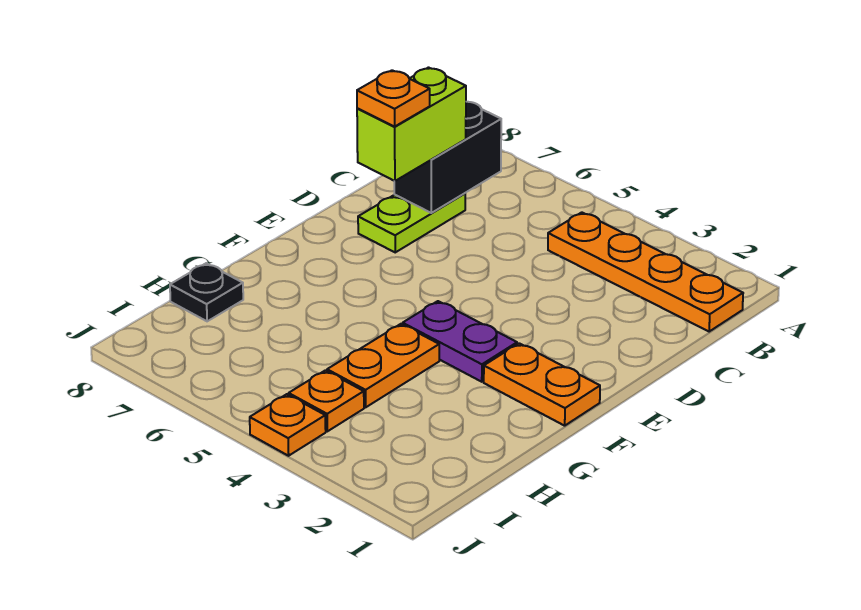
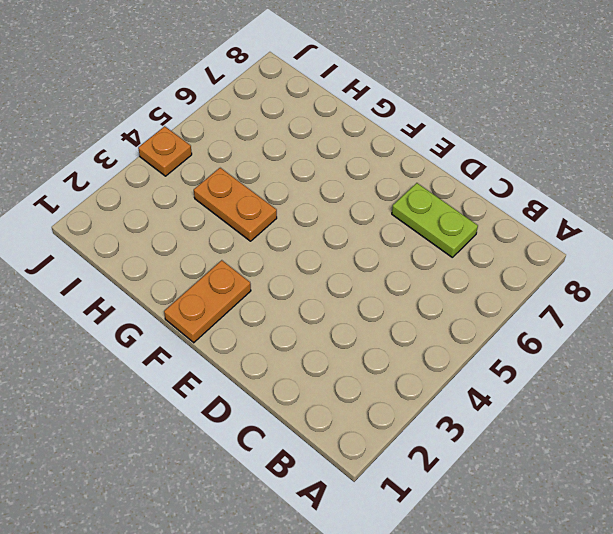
none -> orange 1x4 plate [548,212,743,331]
none -> purple 1x2 plate [403,301,517,382]

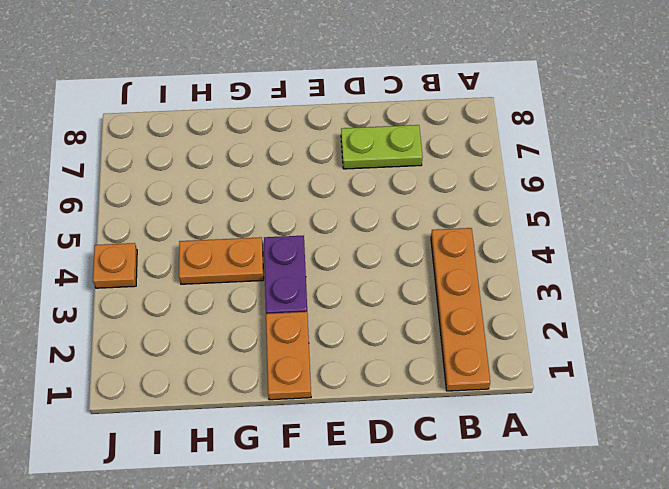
none -> black 1x1 plate [170,263,243,321]
none -> orange 1x1 plate [289,370,364,431]

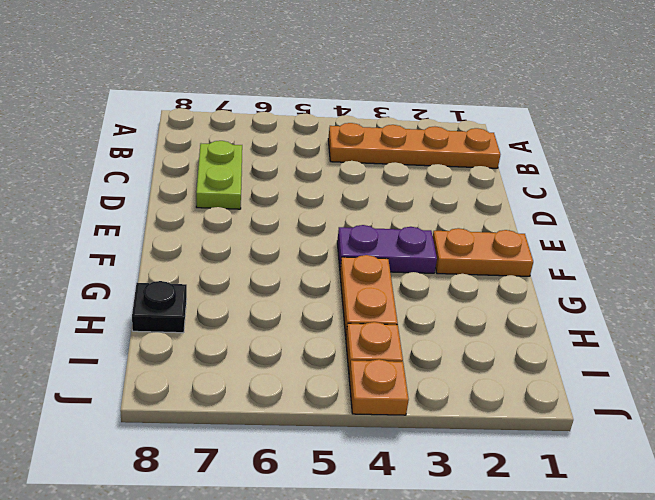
none -> black 1x2 brick [394,102,501,213]
none -> lime 1x2 brick [357,68,466,181]

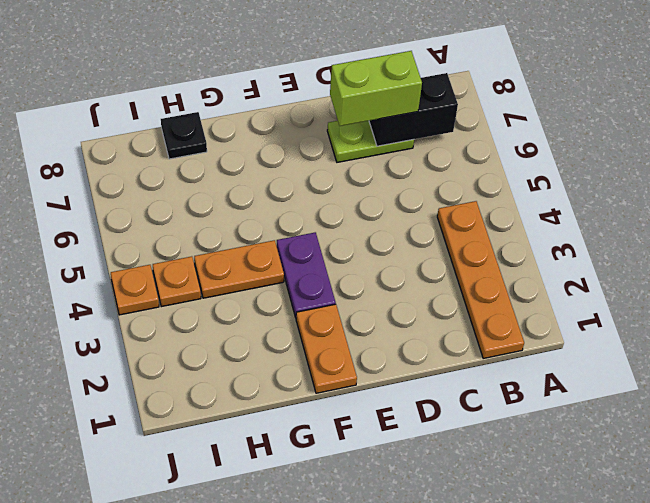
none -> orange 1x1 plate [357,70,430,127]

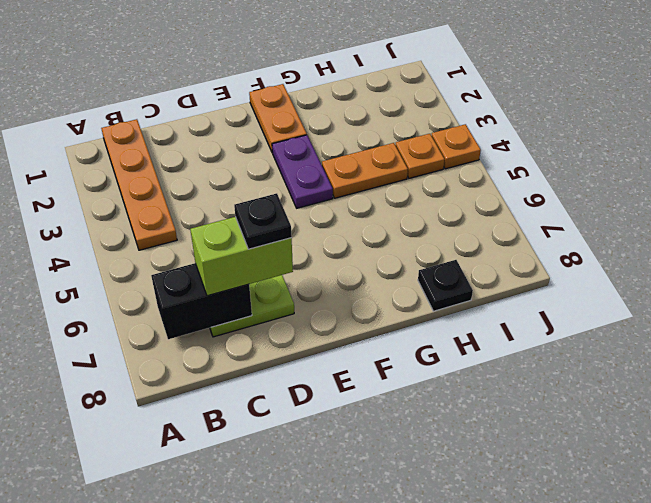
black 1x1 plate [234,193,292,249] -> orange 1x1 plate [357,70,430,127]

